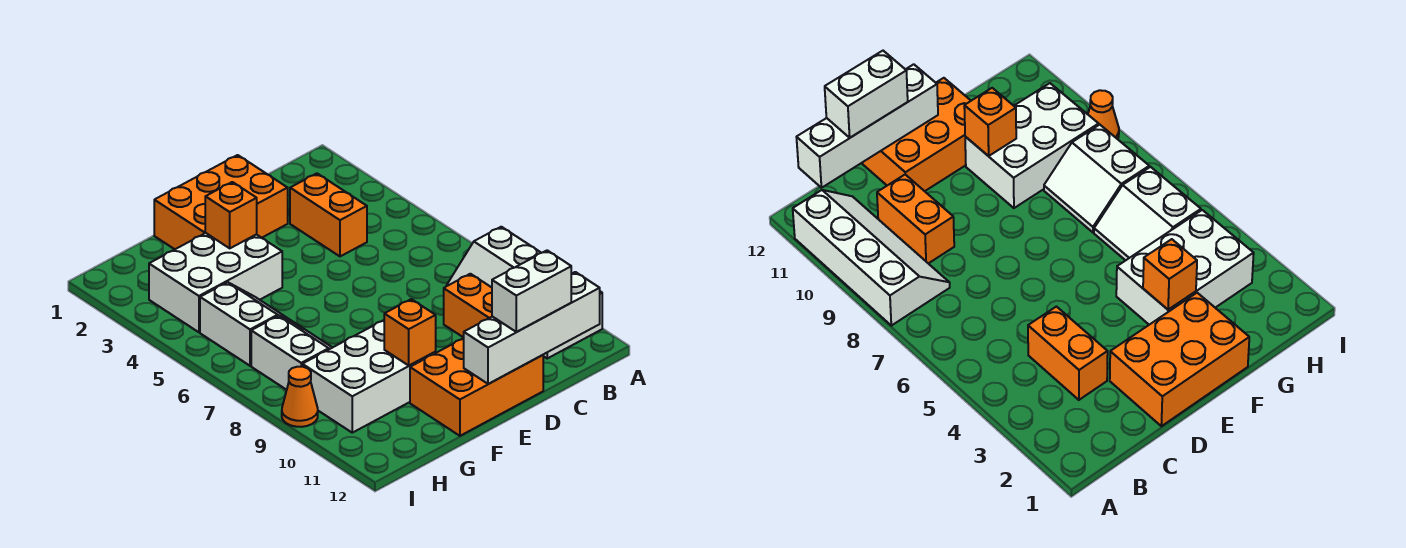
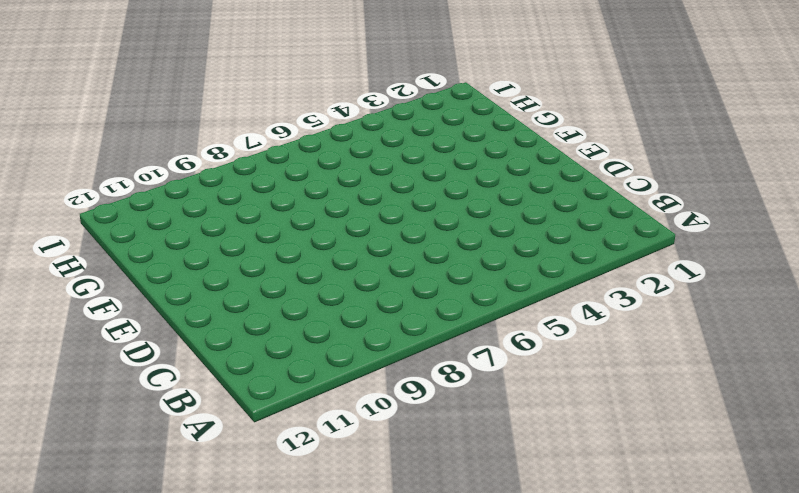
none -> white 2x4 slope [446,227,602,358]
none -> orange 1x2 brick [290,173,367,256]
none -> orange 1x2 brick [444,274,492,338]

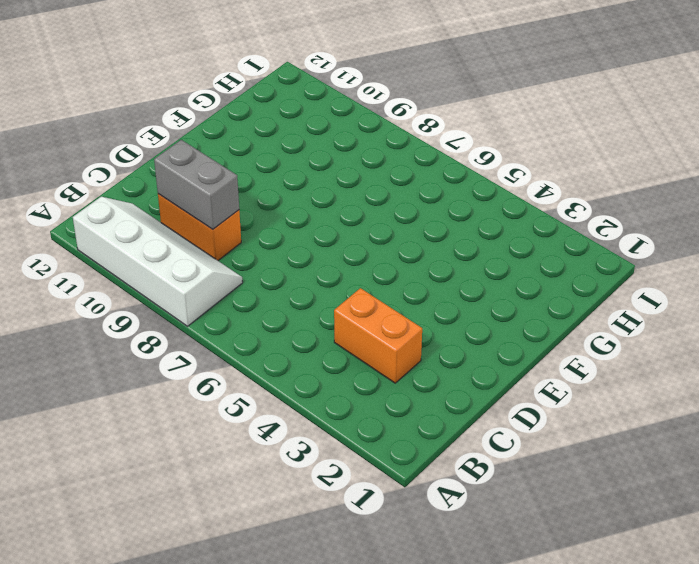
grey 1x2 brick [154,140,239,229] -> none
none -> orange 2x3 brick [154,155,288,249]
none -> orange 2x3 brick [410,338,543,436]
none -> white 2x3 brick [149,233,282,332]

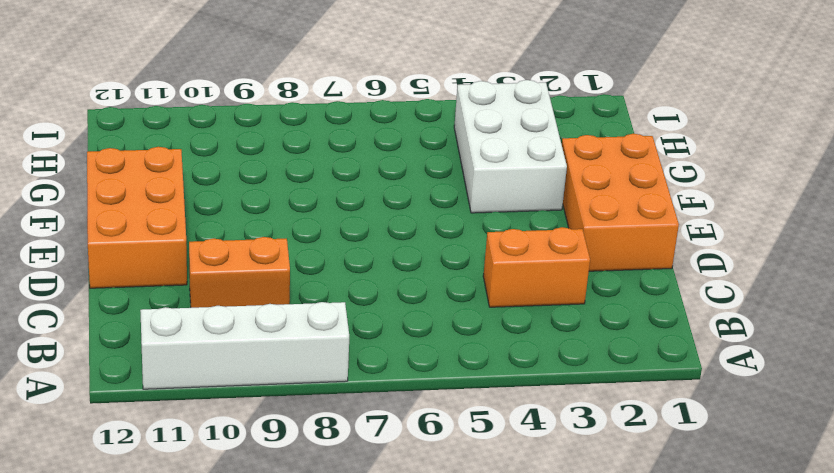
none -> white 2x3 brick [302,320,436,433]
none -> white 2x2 slope [200,282,302,366]
none -> white 2x2 slope [251,316,332,390]

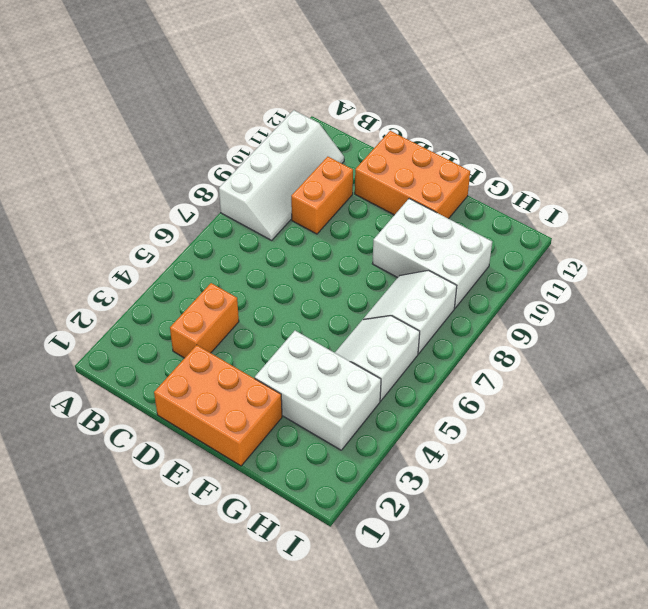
none -> orange 1x1 cone [282,367,318,427]
none -> white 1x4 brick [464,272,600,384]
none -> orange 1x1 brick [205,182,257,248]

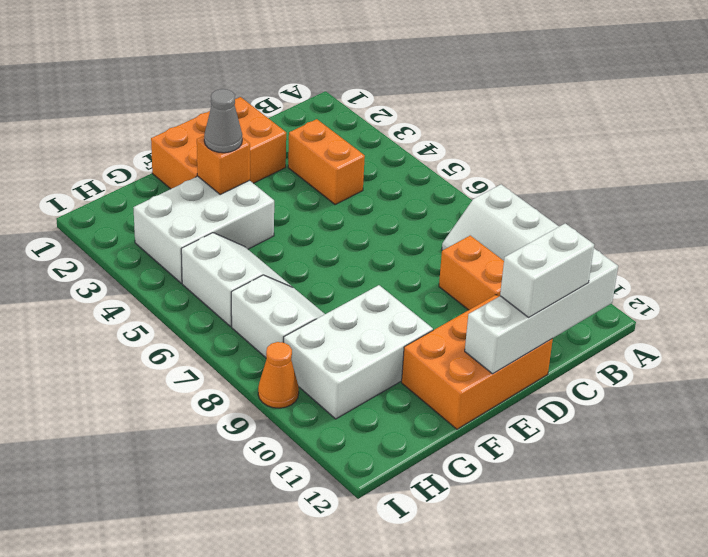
grey 1x1 cone [204,89,242,153] -> none
none -> orange 1x1 brick [384,299,436,366]

